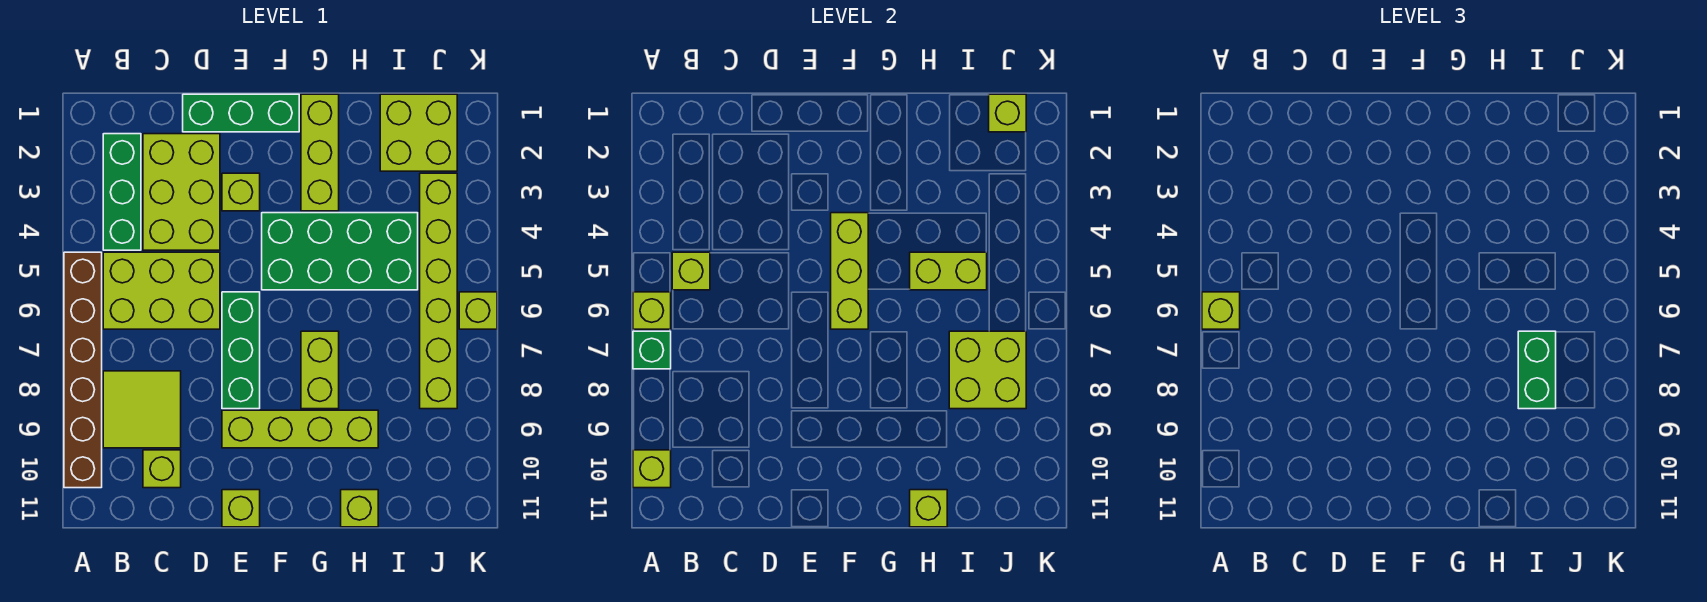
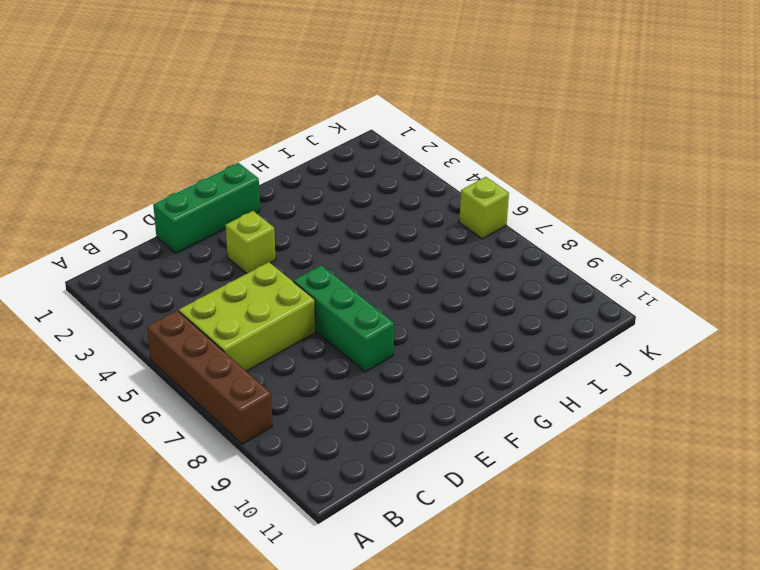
brown 1x4 brick [147,310,272,444] -> brown 1x6 brick [64,252,102,488]
none -> green 1x3 brick [103,134,141,250]
none -> lime 2x2 tile [103,371,181,448]
none -> lime 2x3 brick [143,134,220,250]

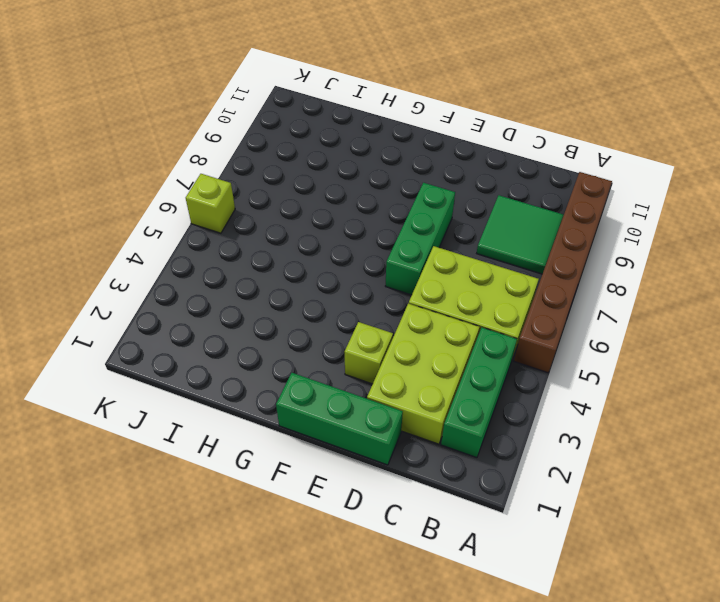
green 2x2 tile [477,195,563,274] -> lime 2x2 tile [103,371,181,448]
none -> lime 1x1 brick [143,450,181,488]
none -> lime 1x4 brick [222,410,378,448]
none -> lime 1x1 brick [222,490,260,527]

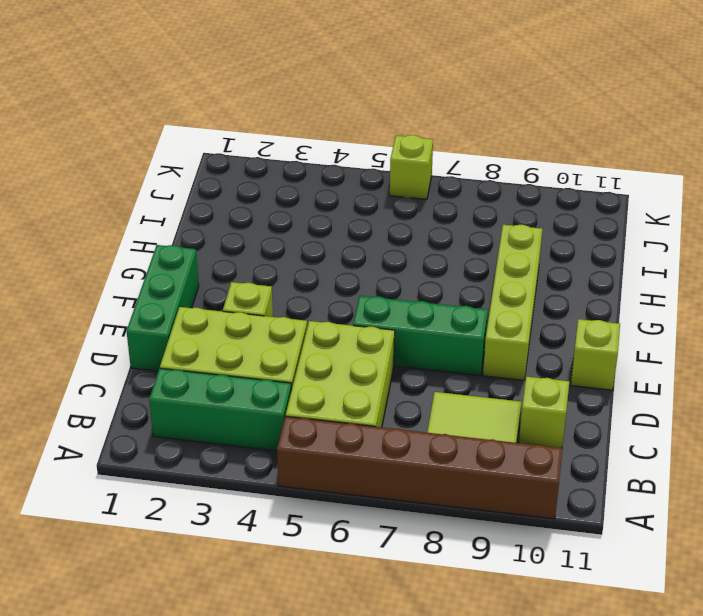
none -> green 2x4 brick [262,213,418,290]
none -> lime 1x3 brick [301,94,339,211]
none -> lime 1x2 brick [301,331,339,409]

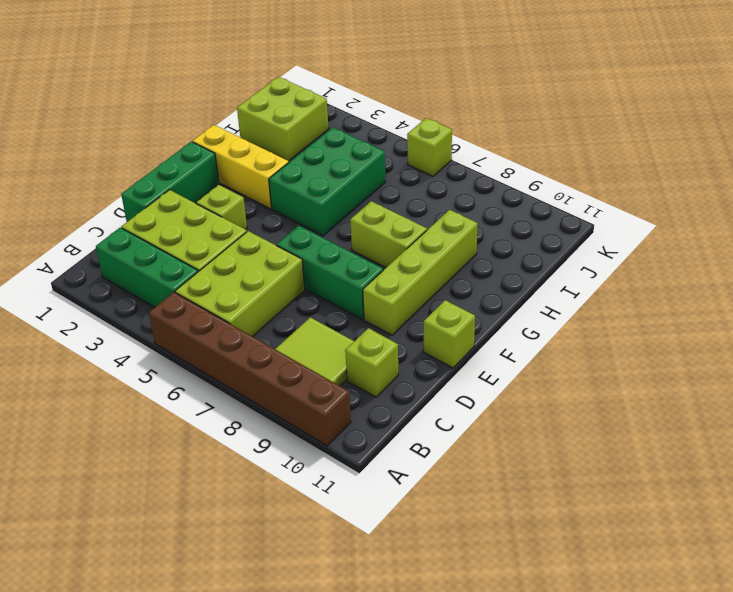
yellow 1x3 brick [192,125,289,209] -> lime 1x3 brick [301,94,339,211]
green 2x3 brick [269,128,385,236] -> green 2x4 brick [262,213,418,290]
none -> lime 1x1 brick [341,490,378,527]
none -> lime 1x6 brick [420,173,457,409]
none -> lime 1x1 brick [633,292,671,329]

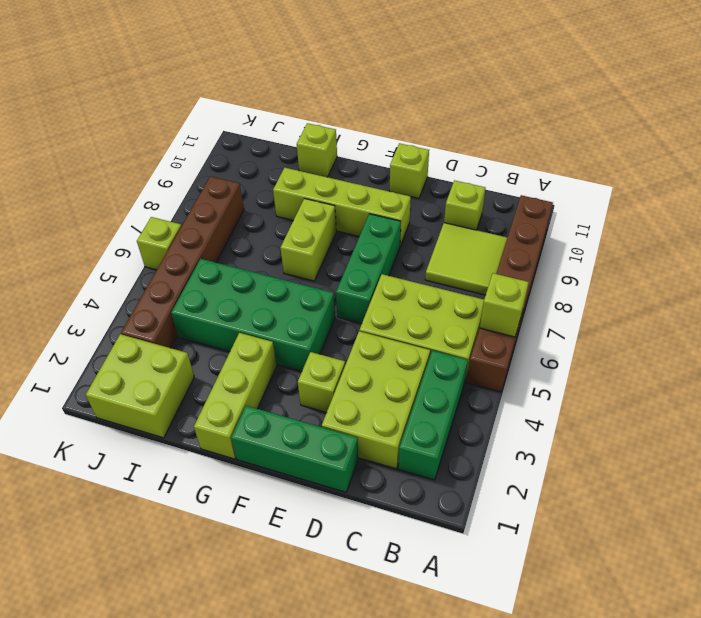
brown 1x6 brick [121,176,244,348] -> lime 1x6 brick [420,173,457,409]
none -> green 1x1 brick [633,331,671,369]
none -> lime 1x1 brick [633,450,671,488]
none -> lime 1x1 brick [672,252,710,290]

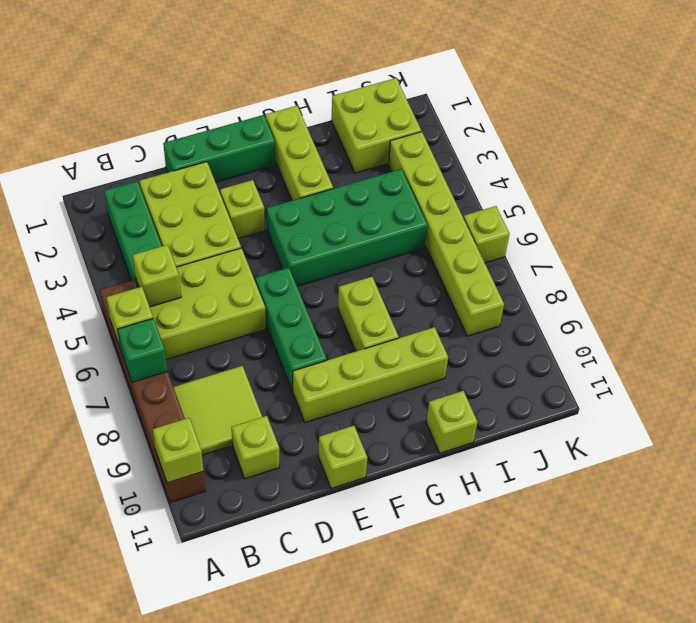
none -> lime 1x3 brick [831,213,868,329]
none -> lime 1x2 brick [910,252,987,290]
none -> lime 1x1 brick [910,490,947,527]

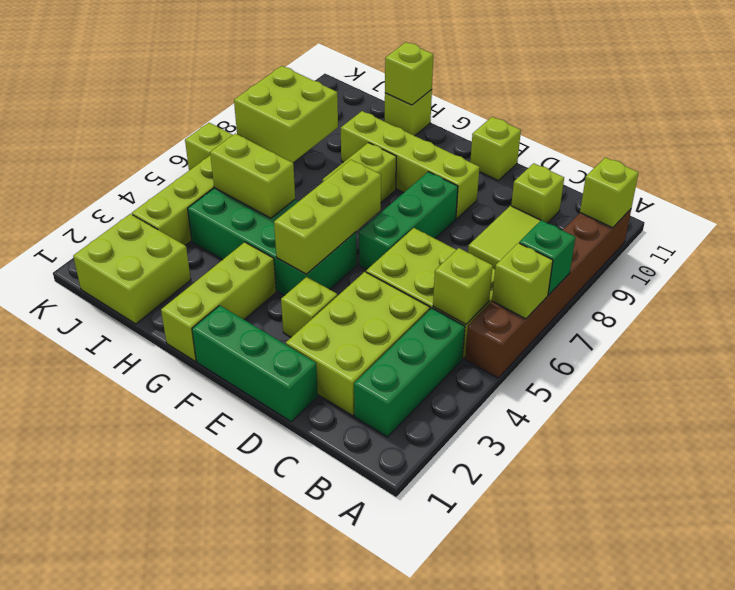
none -> lime 1x1 brick [989,94,1026,132]
none -> lime 1x1 brick [1202,292,1240,329]
none -> green 1x2 brick [1518,331,1556,409]

